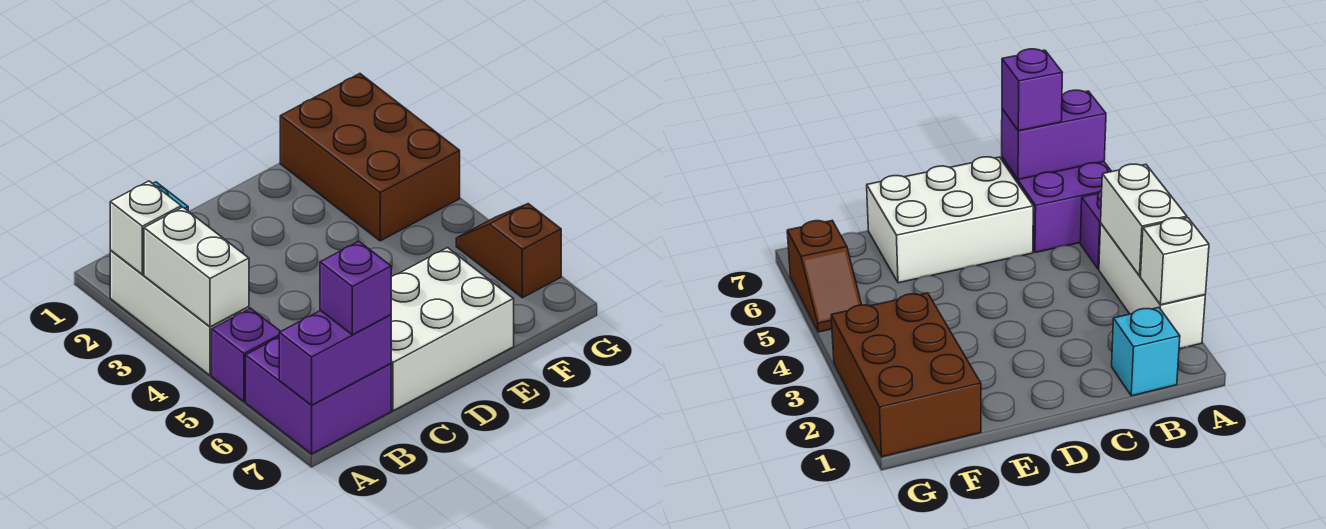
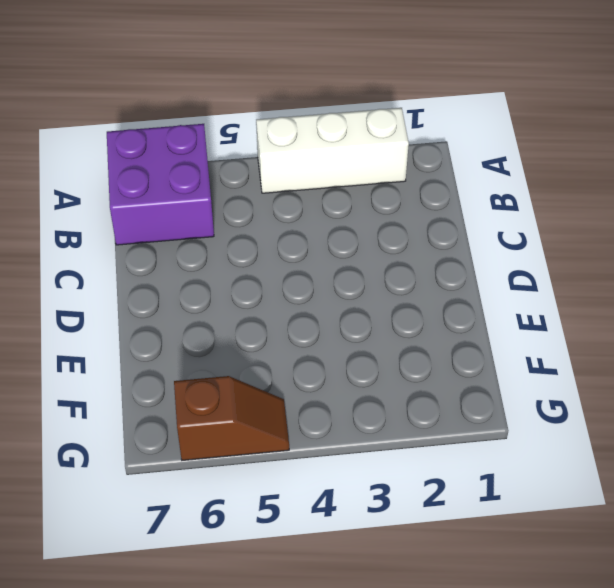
none -> purple 1x1 brick [212,308,281,402]
none -> cyan 1x1 brick [1112,307,1180,396]

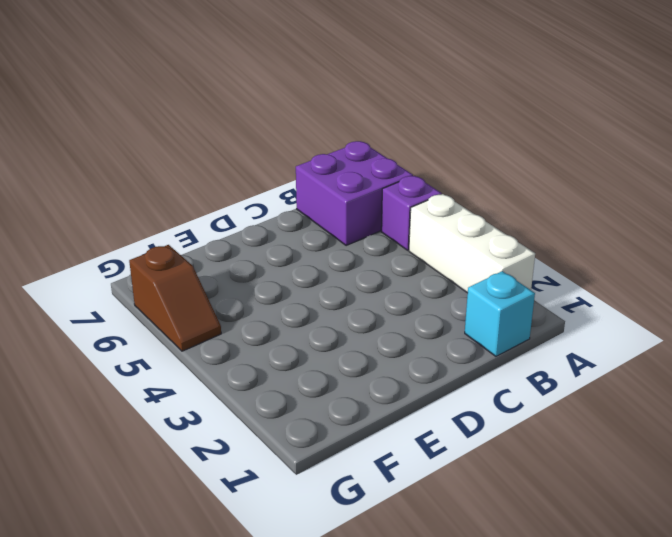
none -> white 2x3 brick [391,248,514,411]
none -> brown 2x3 brick [280,74,460,241]

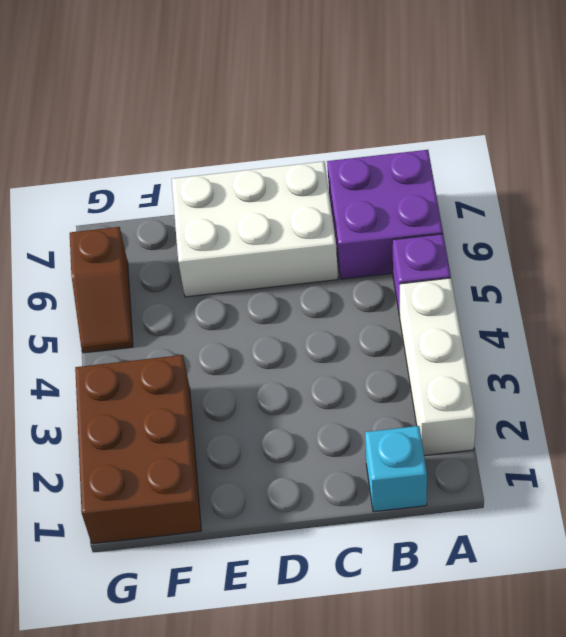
none -> white 1x1 brick [110,181,181,275]
none -> white 1x2 brick [144,207,249,327]

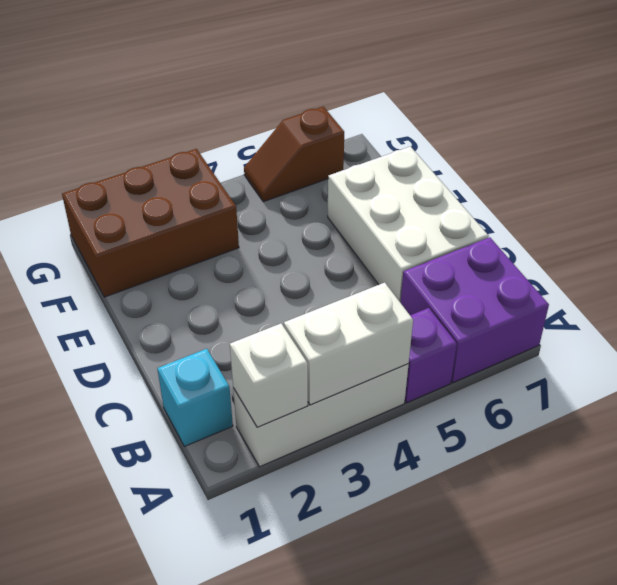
none -> purple 1x2 brick [279,310,391,405]
none -> purple 1x1 brick [320,241,391,335]

